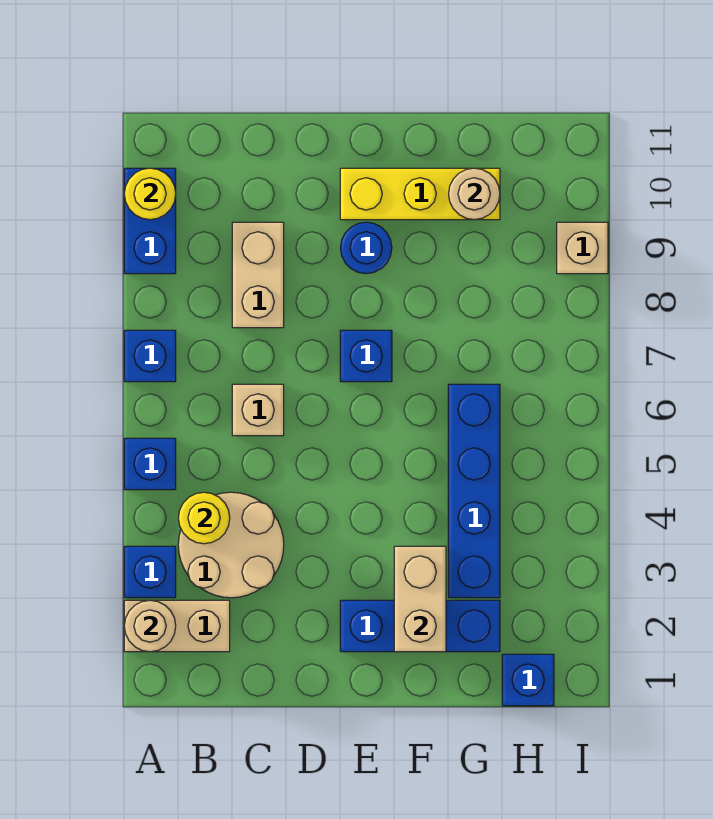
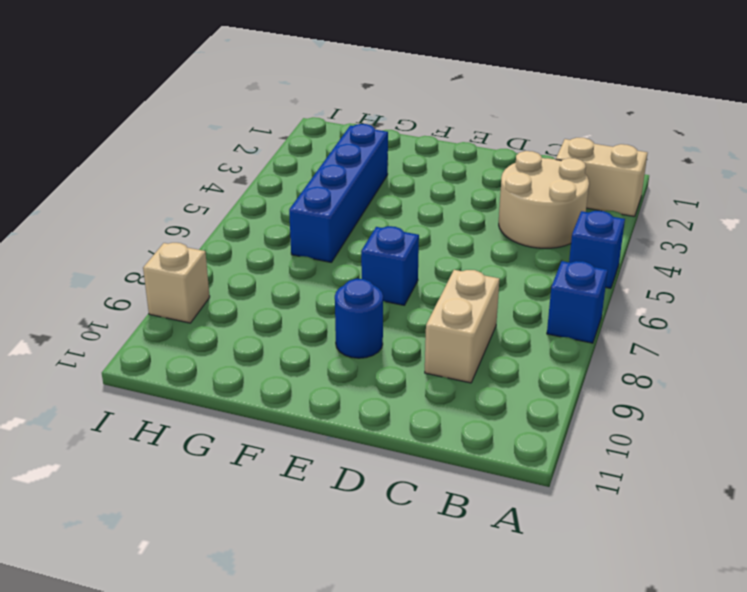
none -> blue 1x1 brick [124,546,176,598]
none -> blue 1x2 brick [124,168,176,274]
none -> tan 1x1 brick [232,384,284,436]

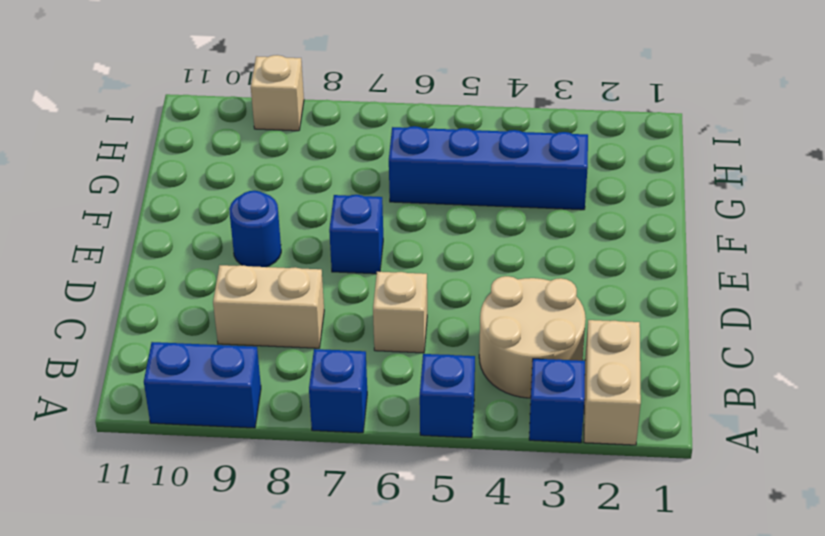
none -> blue 1x3 brick [340,600,500,652]
none -> yellow 1x3 brick [340,168,500,220]
none -> blue 1x1 brick [502,654,554,706]

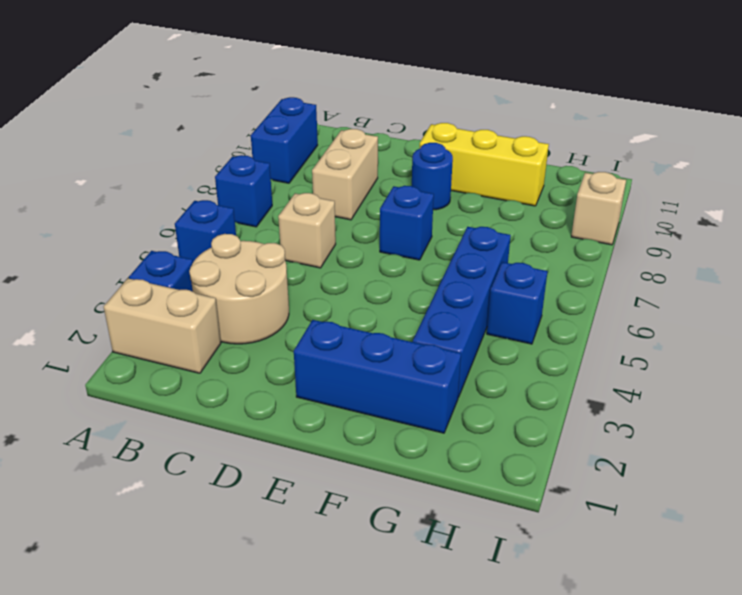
blue 1x1 brick [487,262,548,344] -> blue 1x1 brick moved to [502,654,554,706]
none -> tan 1x1 round brick [124,600,176,652]
none -> yellow 1x1 round brick [124,168,176,220]
none -> yellow 1x1 round brick [178,492,230,544]

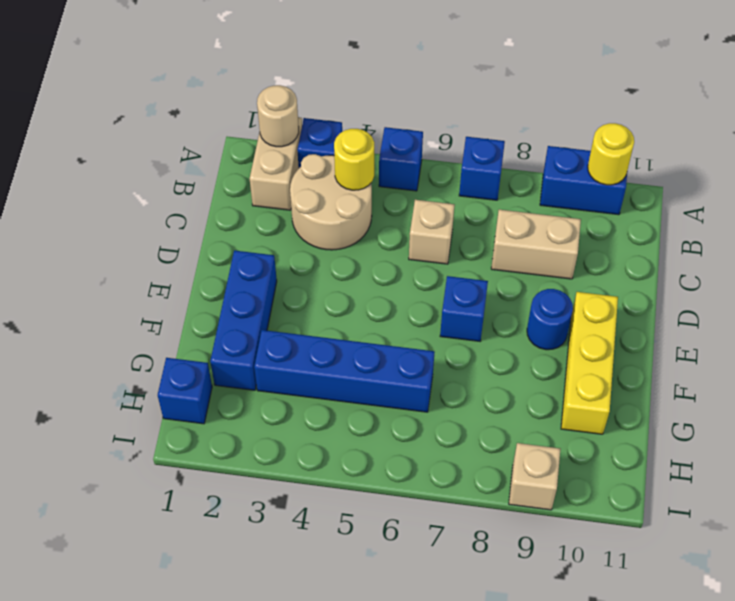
none -> tan 1x2 brick [394,546,446,652]
none -> tan 1x1 round brick [449,168,500,220]

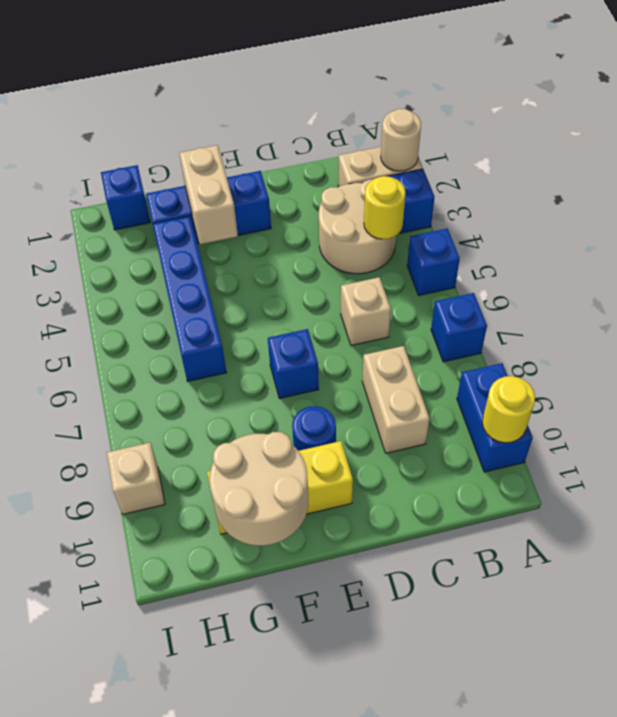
tan 2x2 round brick [209,432,308,546] -> tan 1x1 round brick [449,168,500,220]

